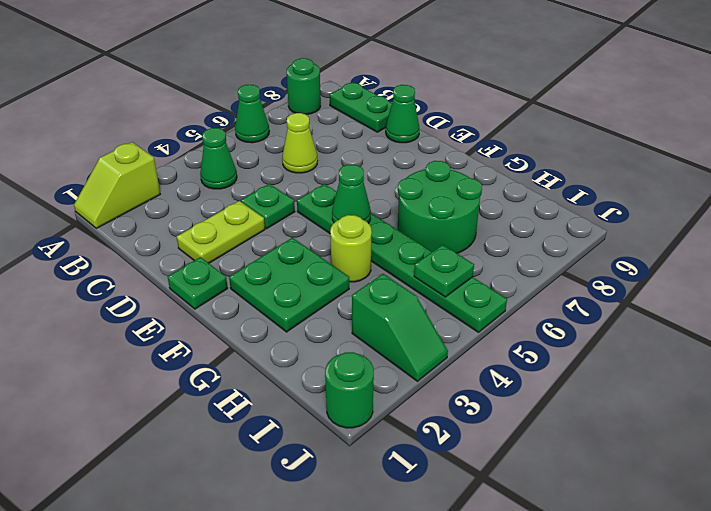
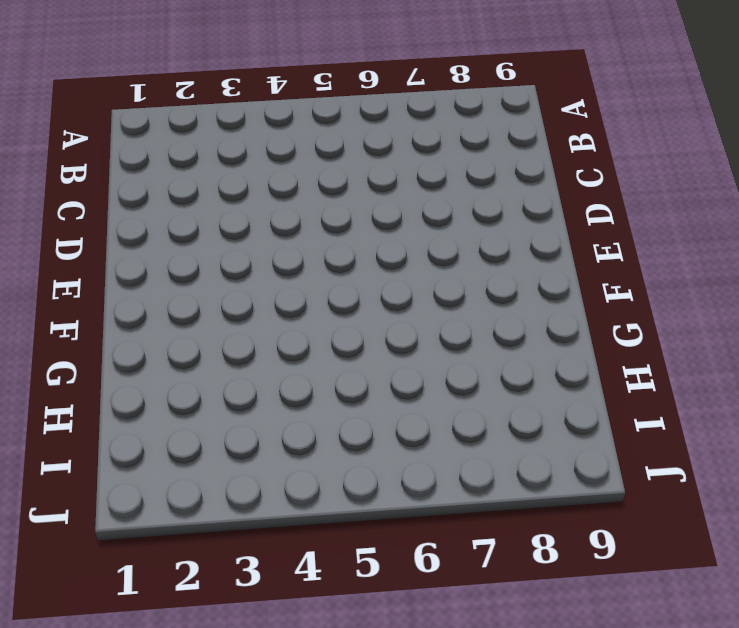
none -> lime 1x2 slope [74,142,160,228]
none -> green 1x1 cone [235,85,269,143]
none -> green 1x1 round brick [287,58,321,115]

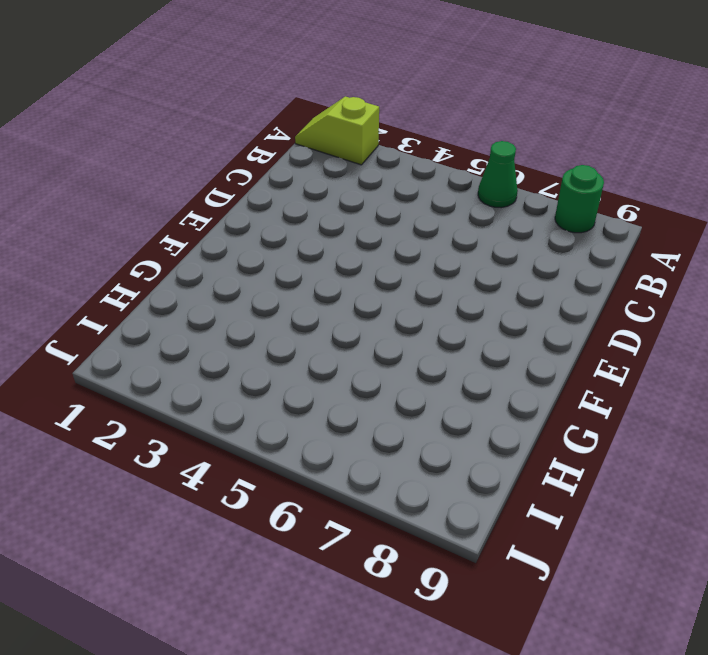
none -> green 1x1 cone [200,128,237,189]
none -> green 1x2 plate [330,83,392,132]
none -> lime 1x1 cone [282,113,317,173]

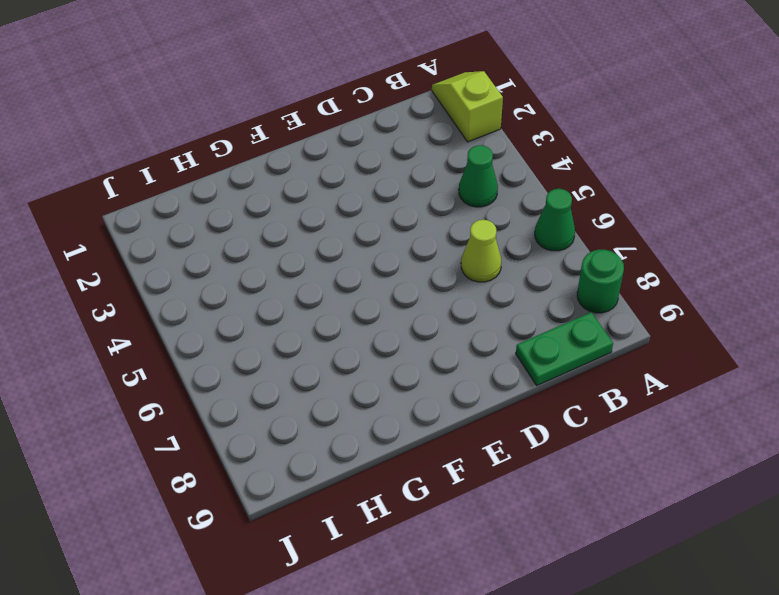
none -> lime 1x2 plate [177,201,265,263]
none -> green 1x1 plate [241,184,295,229]
none -> green 1x1 cone [386,85,420,143]

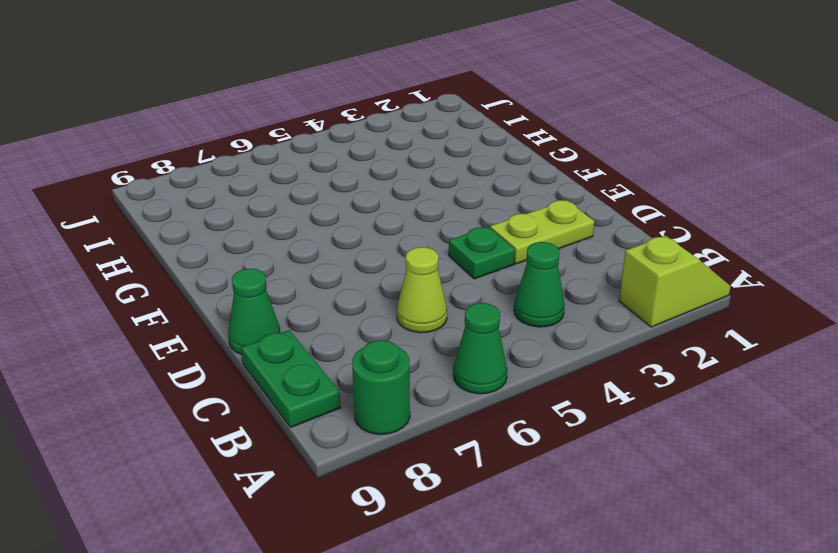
none -> green 1x1 plate [168,257,228,309]
none -> green 1x6 plate [297,184,507,332]
none -> green 2x2 plate [229,238,349,332]

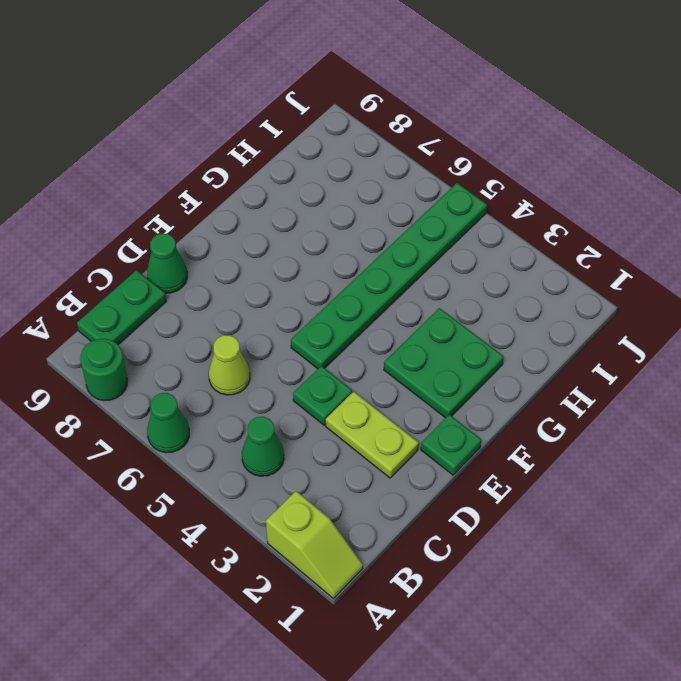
none -> lime 1x1 round brick [330,215,372,282]
none -> green 2x2 round brick [398,161,482,253]
none -> green 1x2 slope [352,274,448,381]

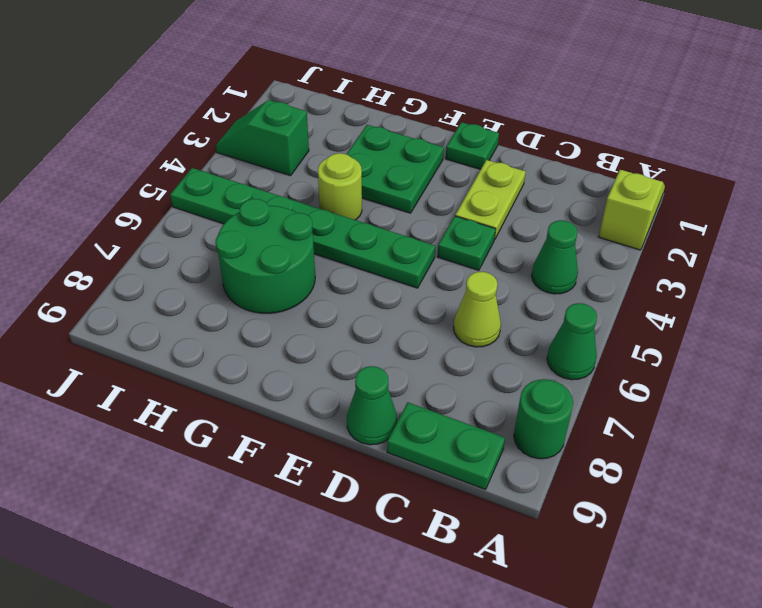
none -> green 1x1 round brick [325,352,374,428]
none -> green 1x1 cone [332,165,371,223]
none -> green 1x1 plate [414,245,474,297]

